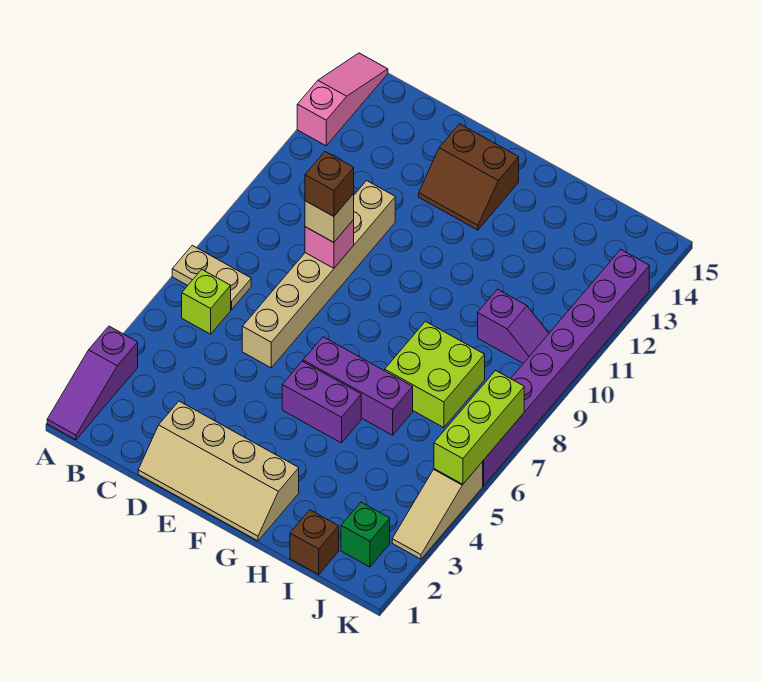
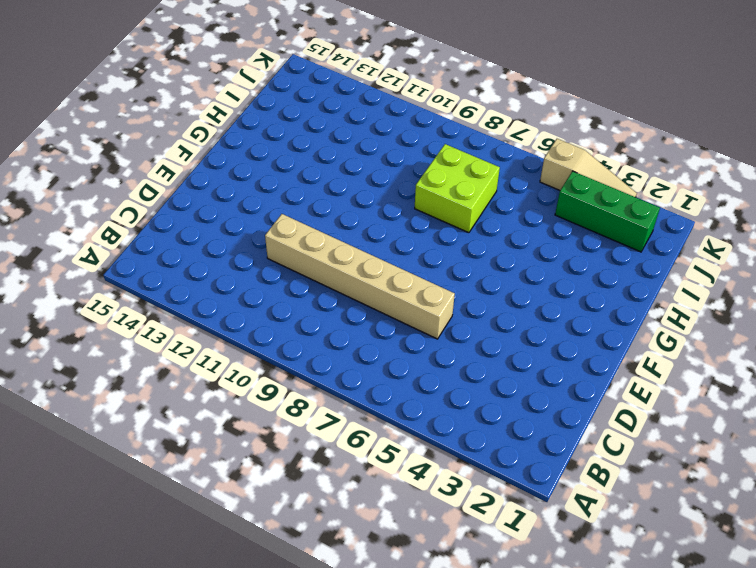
green 1x3 brick [555,171,660,252] -> green 1x1 brick [341,502,390,567]
none -> purple 1x3 slope [47,326,138,440]
none -> tan 1x2 plate [172,245,251,310]
none -> pink 1x3 slope [297,53,388,146]

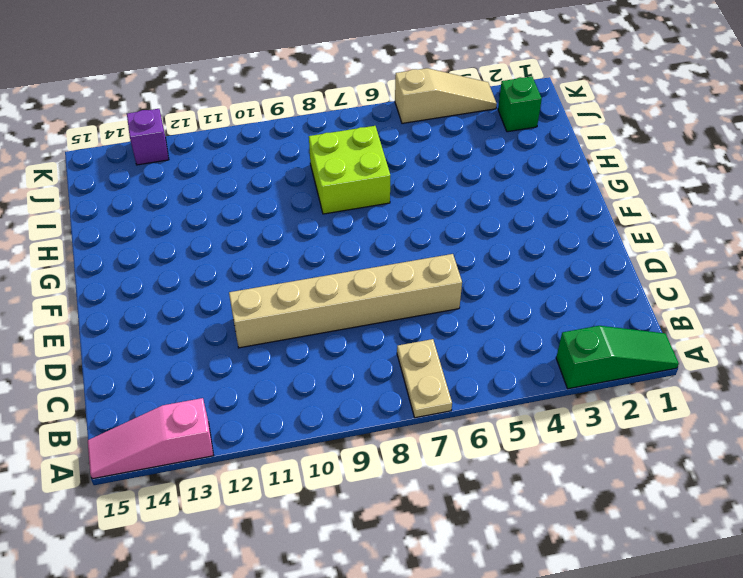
green 1x3 slope [556,326,679,389] -> purple 1x3 slope [47,326,138,440]
purple 1x1 brick [127,109,169,165] -> purple 1x8 brick [482,250,649,486]
none -> lime 1x1 brick [182,270,231,334]
none -> tan 2x4 slope [138,401,299,541]
none -> brown 2x2 slope [419,124,519,230]

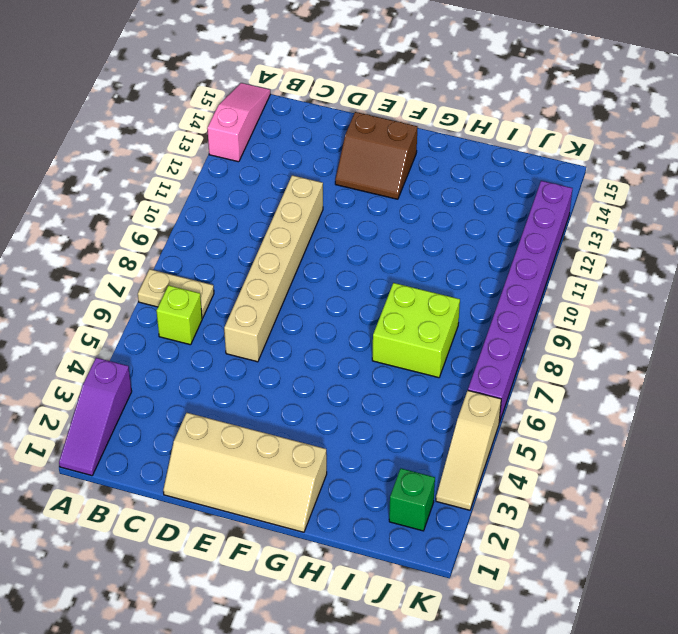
none -> purple 1x2 brick [282,361,361,443]
none -> purple 1x3 brick [303,337,413,435]
none -> brown 1x1 brick [290,510,339,574]

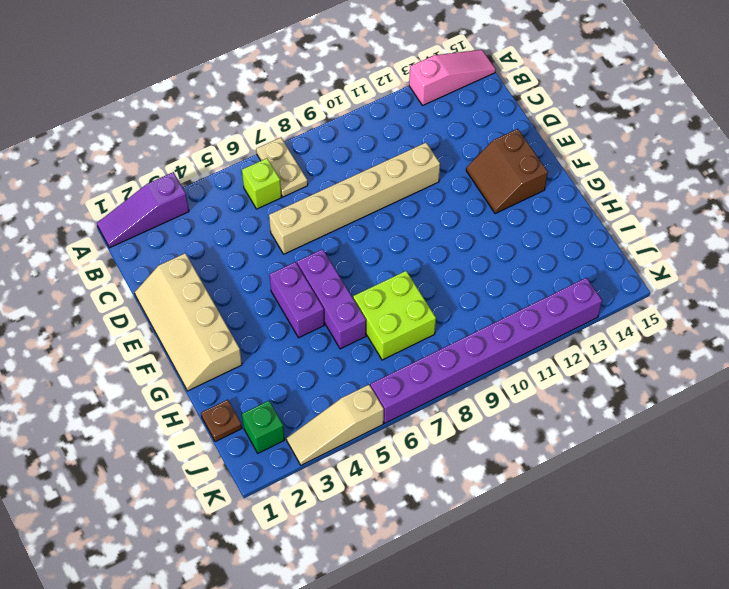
brown 1x1 plate [201,400,242,442] -> brown 1x1 brick [290,510,339,574]
none -> purple 1x2 slope [478,289,549,363]
none -> pink 1x1 brick [305,220,354,268]
none -> lime 1x3 brick [434,371,524,484]

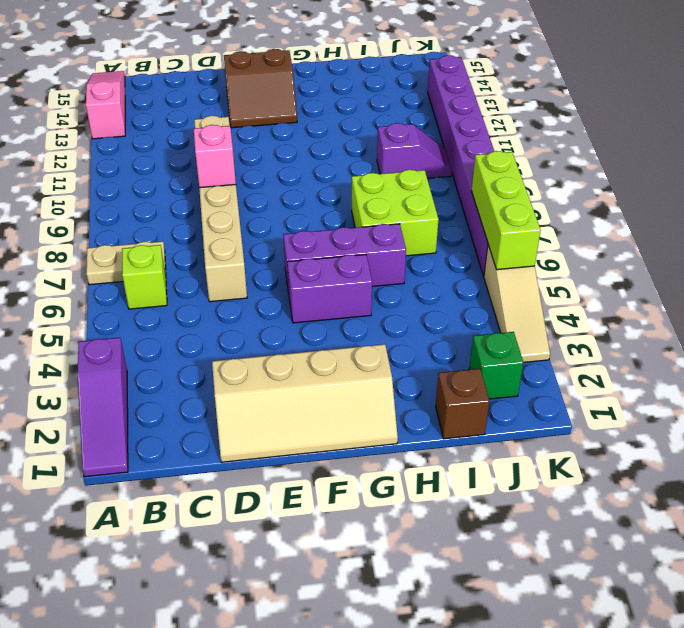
none -> tan 1x1 brick [305,194,354,242]
none -> brown 1x1 brick [305,152,354,216]

